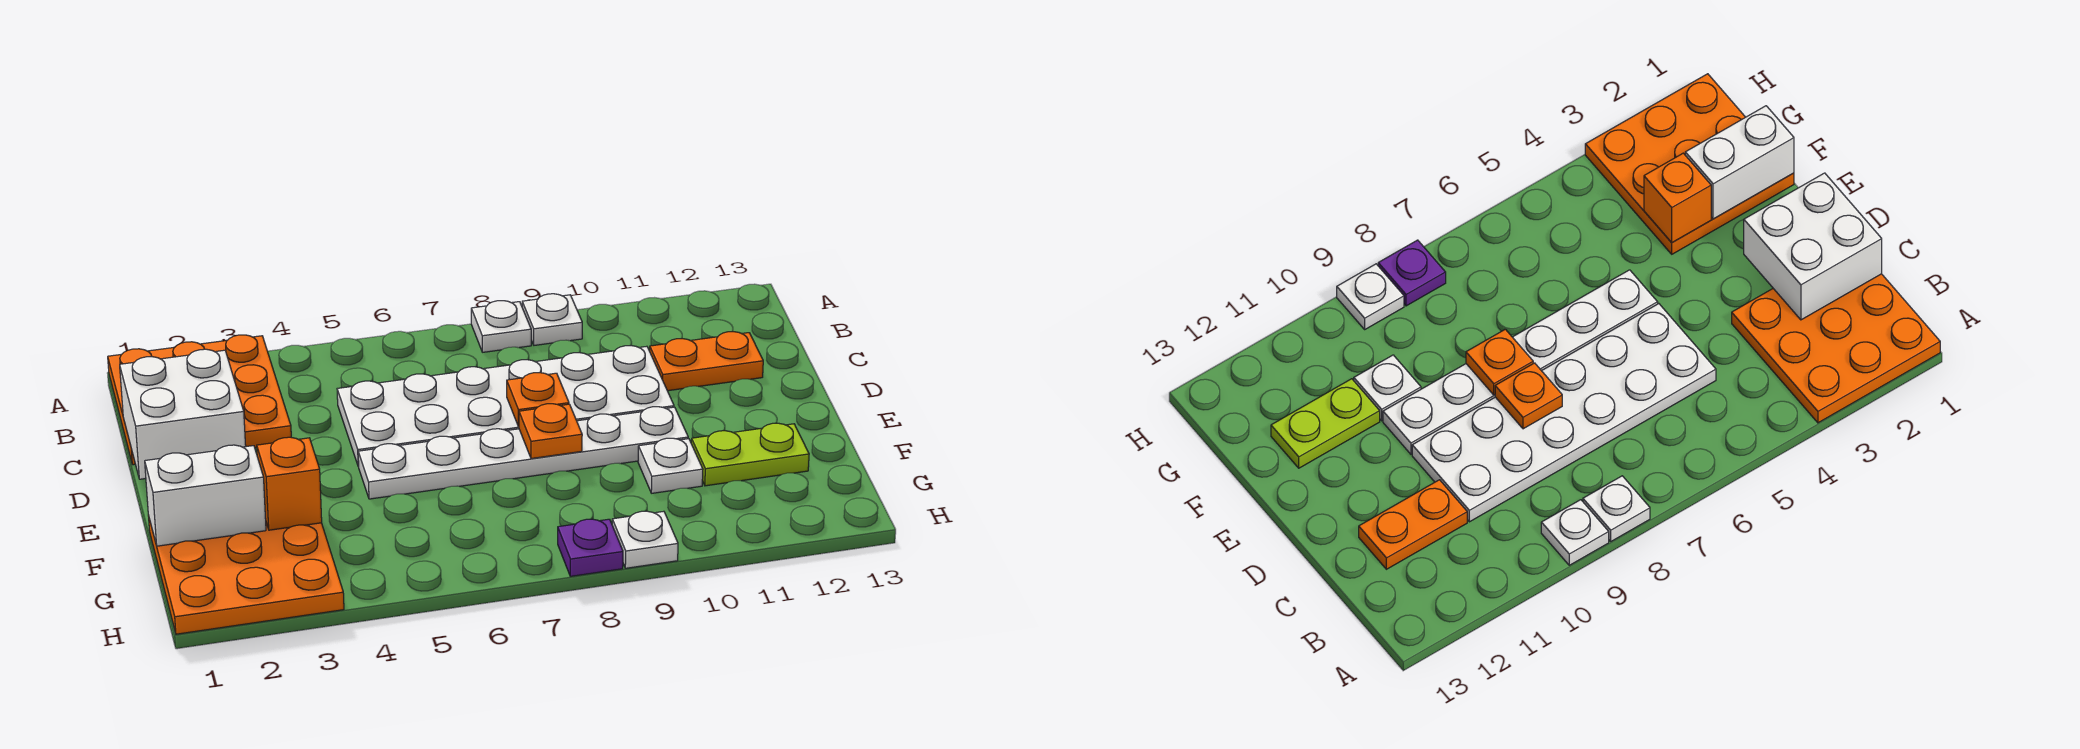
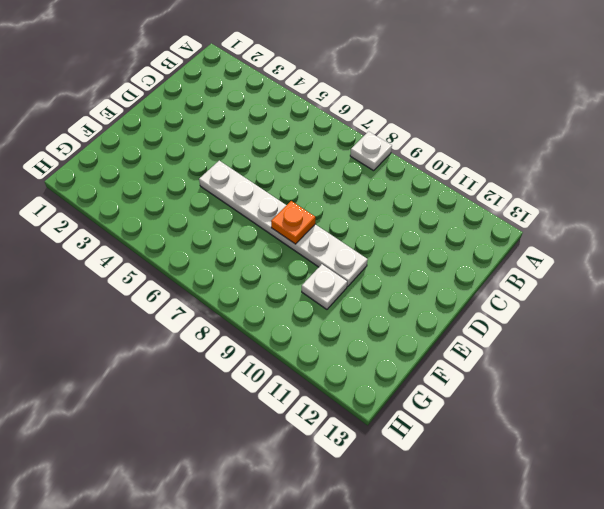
none -> orange 3x3 plate [108,335,291,465]
none -> white 1x1 plate [522,294,582,345]
none -> white 2x6 plate [337,346,674,466]

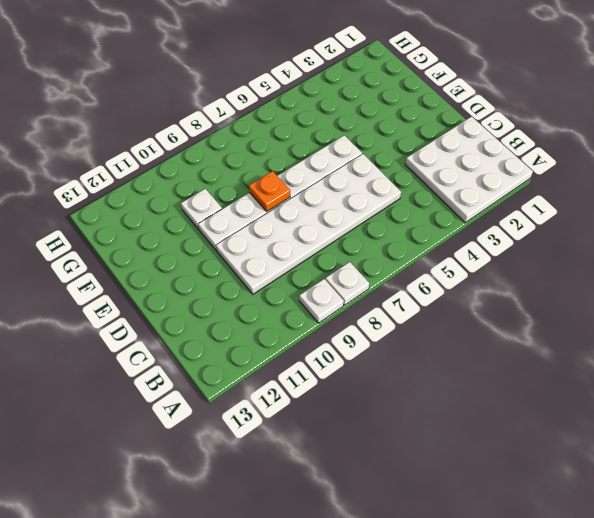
white 3x3 plate [405,117,533,223] -> orange 3x3 plate [108,335,291,465]
none -> orange 1x2 plate [650,332,763,391]
none -> orange 3x3 plate [148,515,344,634]
none -> lime 1x2 plate [691,423,809,486]

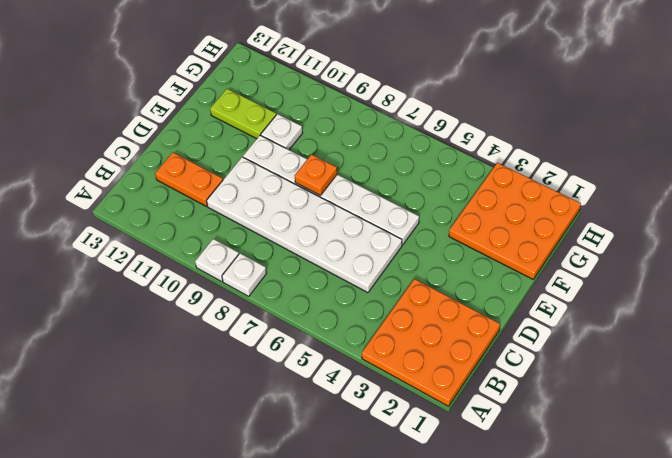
none -> purple 1x1 plate [558,519,623,576]
none -> white 1x1 plate [612,511,678,568]
none -> white 2x2 brick [120,349,246,479]

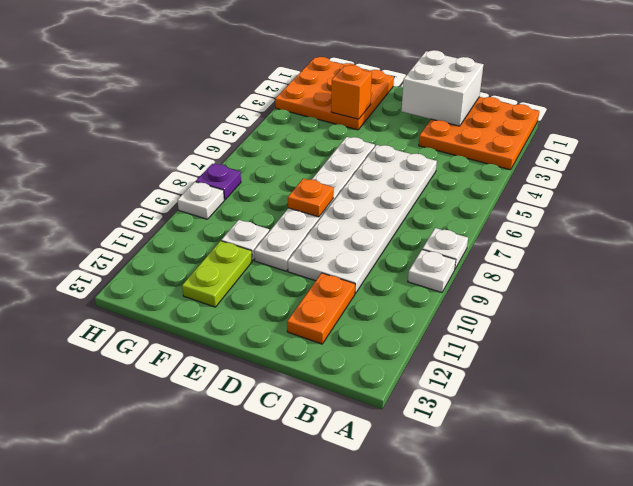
none -> orange 1x1 plate [507,373,569,427]
none -> white 1x2 brick [145,445,266,546]

